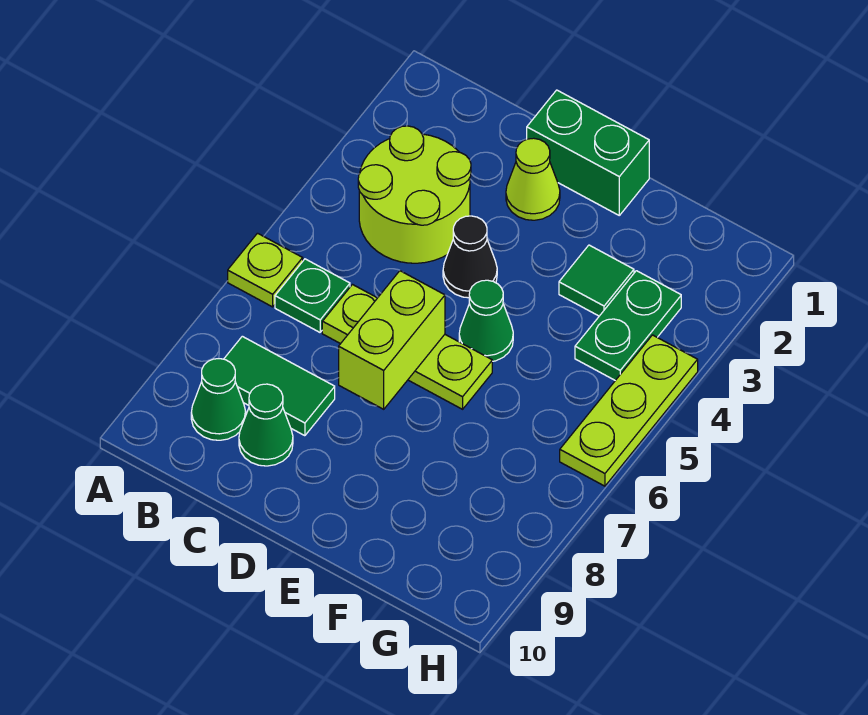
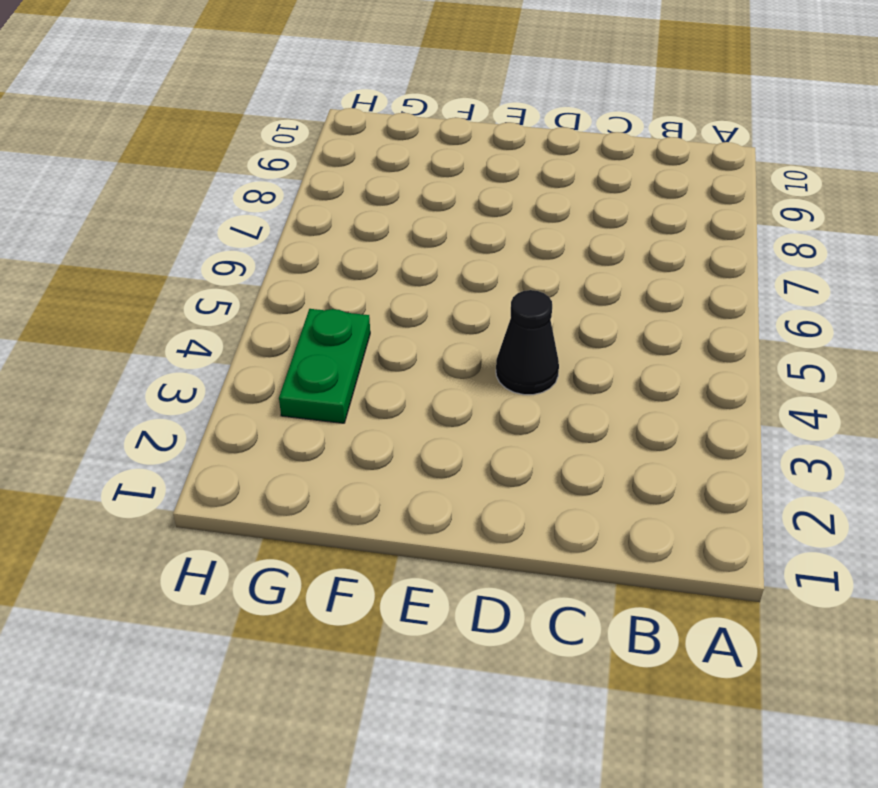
none -> lime 1x1 plate [228,233,303,307]
none -> lime 2x2 round brick [358,126,471,263]
none -> green 1x1 plate [275,259,350,332]

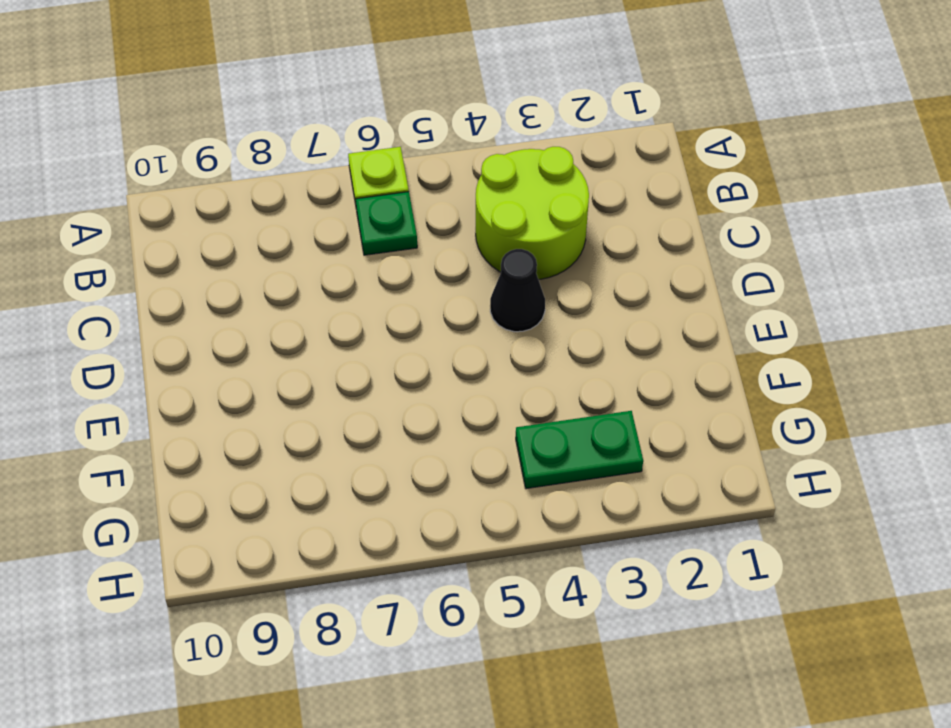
none -> green 1x2 tile [224,336,335,436]
none -> green 1x1 cone [191,359,246,440]
none -> lime 1x3 plate [322,285,492,409]

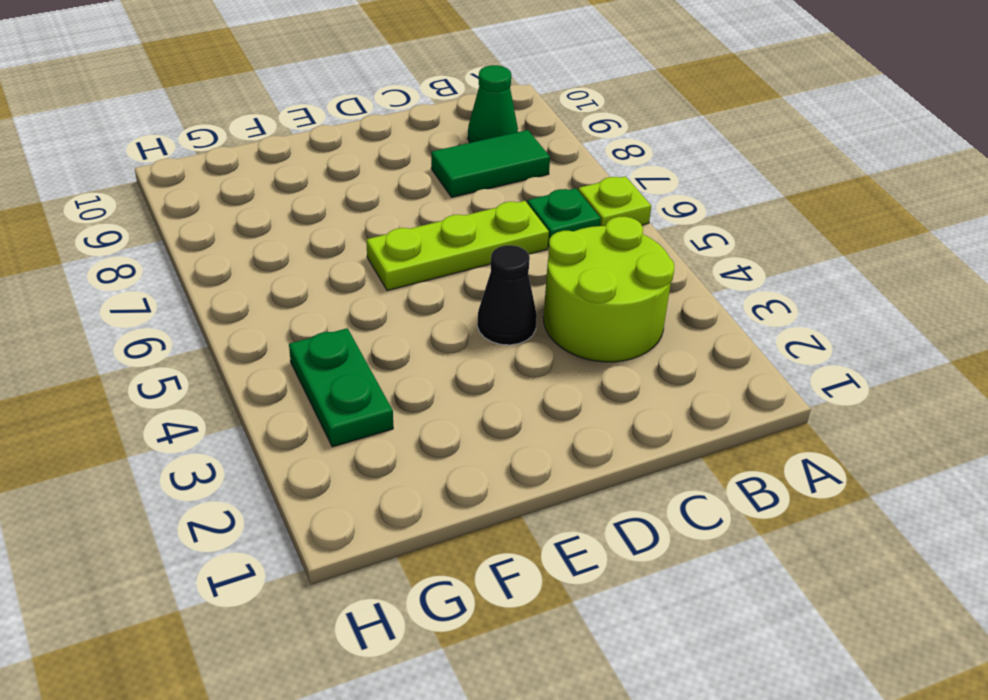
none -> green 1x1 cone [239,384,293,466]
none -> green 1x2 brick [527,90,649,215]
none -> lime 1x1 cone [506,138,560,220]

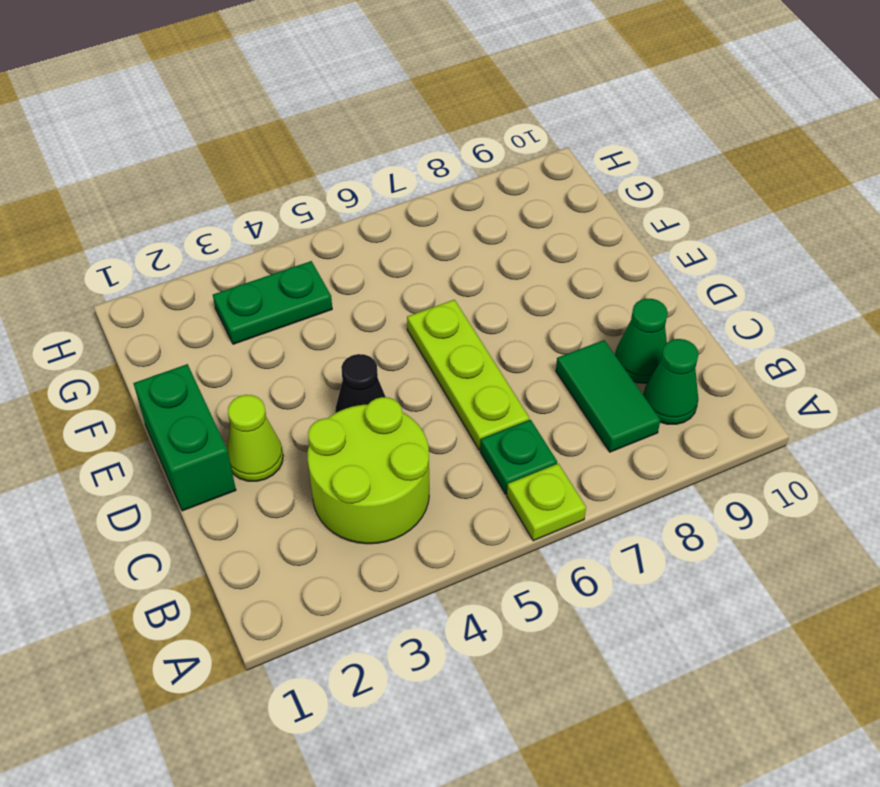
none -> green 1x1 cone [459,280,513,361]
none -> green 1x1 tile [559,245,634,316]
none -> lime 1x3 plate [560,335,698,486]

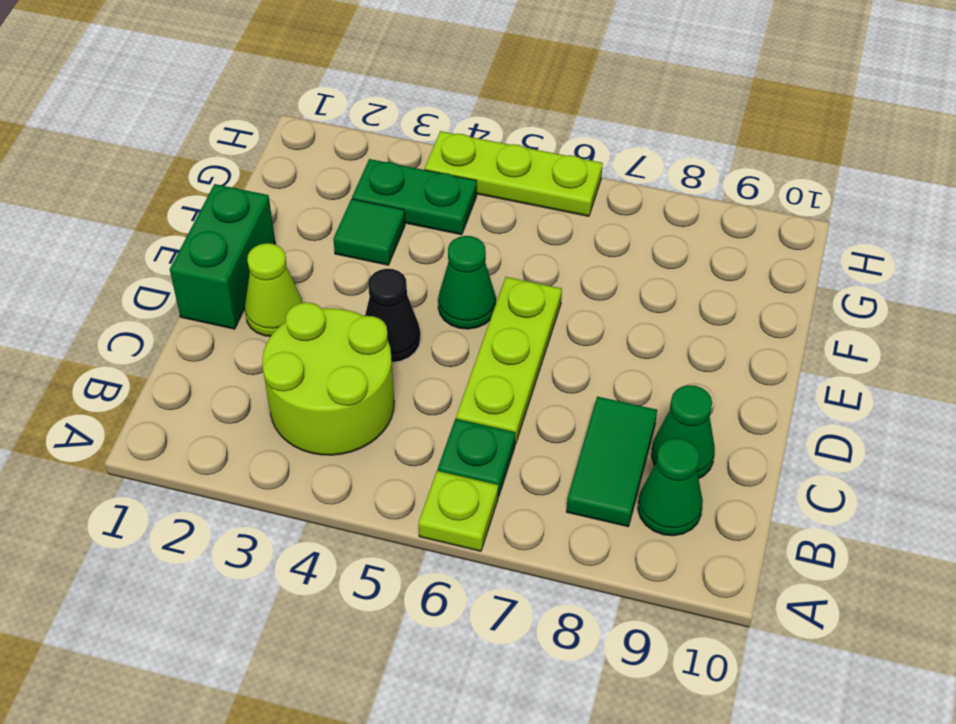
none -> lime 1x2 brick [339,271,445,409]

